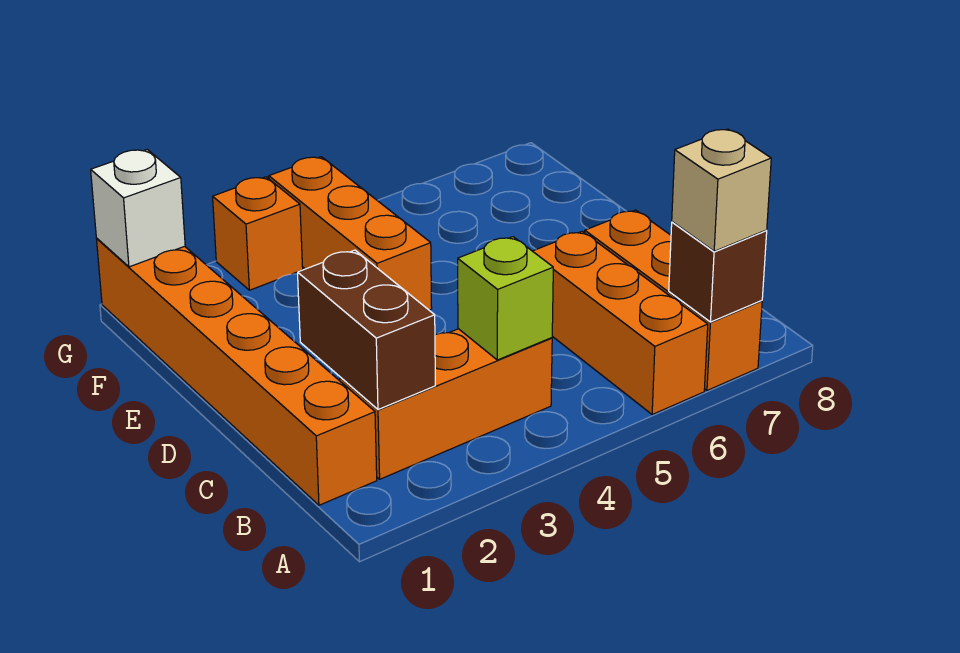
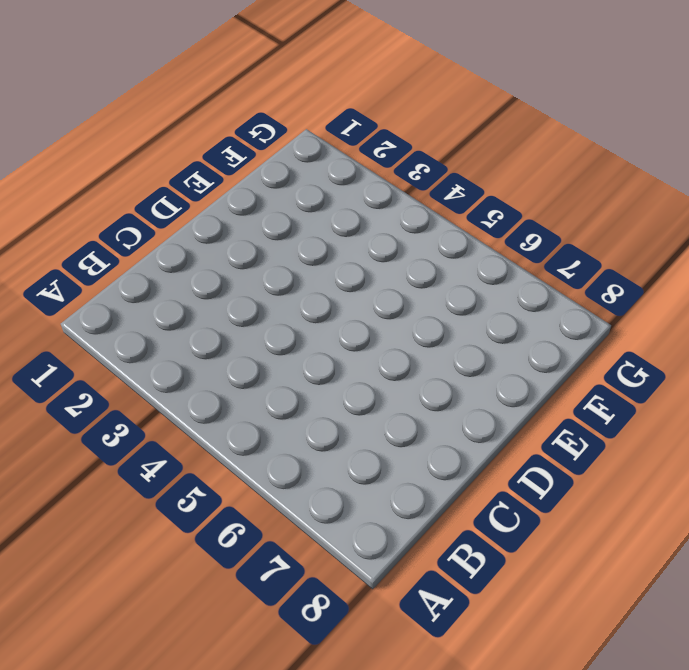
none -> orange 1x3 brick [533,231,708,414]
none -> orange 1x3 brick [585,210,762,390]

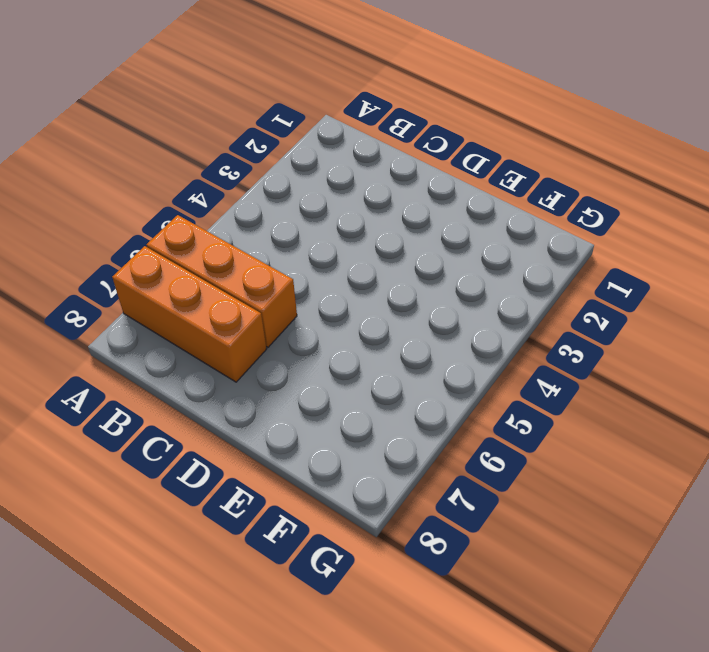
none -> orange 1x6 brick [97,239,377,505]
none -> orange 1x3 brick [340,329,552,479]

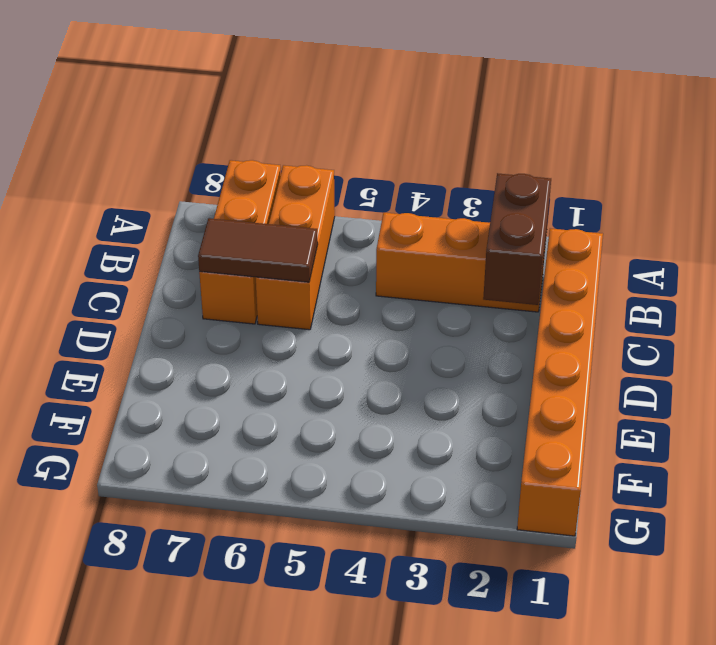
brown 1x2 tile [198,218,318,282] -> none
none -> orange 1x3 brick [269,157,432,310]
none -> orange 1x1 brick [213,177,303,290]

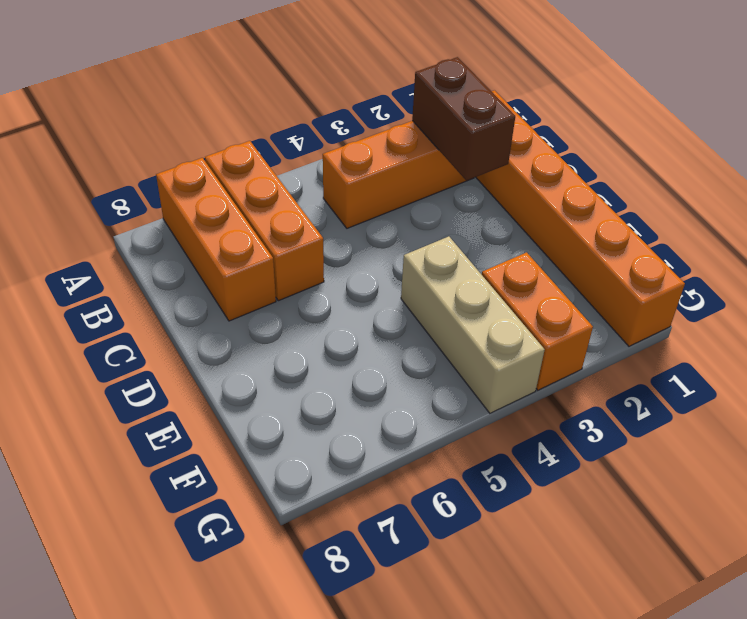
tan 1x3 brick [401,236,545,413] -> orange 1x3 brick [269,157,432,310]
orange 1x2 brick [482,252,593,390] -> orange 1x1 brick [213,177,303,290]
none -> brown 1x1 brick [669,222,767,322]
none -> lime 1x1 brick [458,237,553,360]

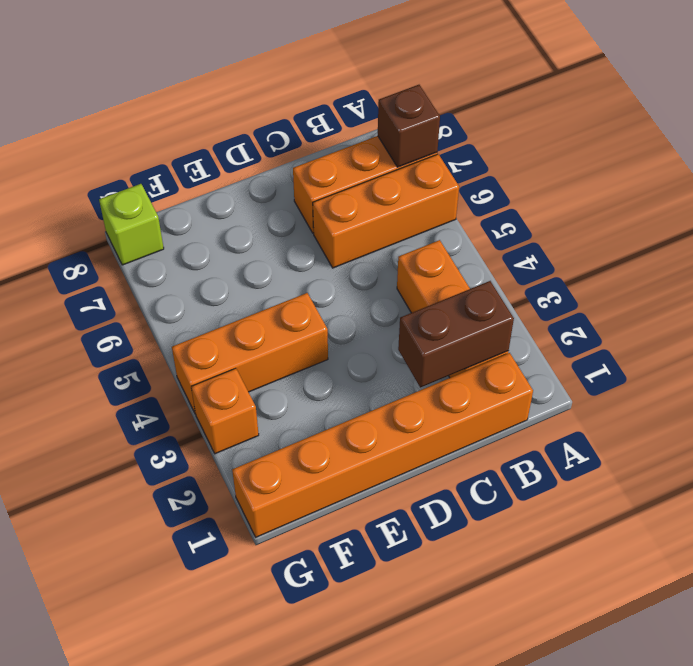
lime 1x1 brick [99,184,164,265] -> lime 1x1 brick moved to [458,237,553,360]
none -> white 1x1 brick [91,150,185,267]
none -> tan 1x1 brick [672,129,771,251]

